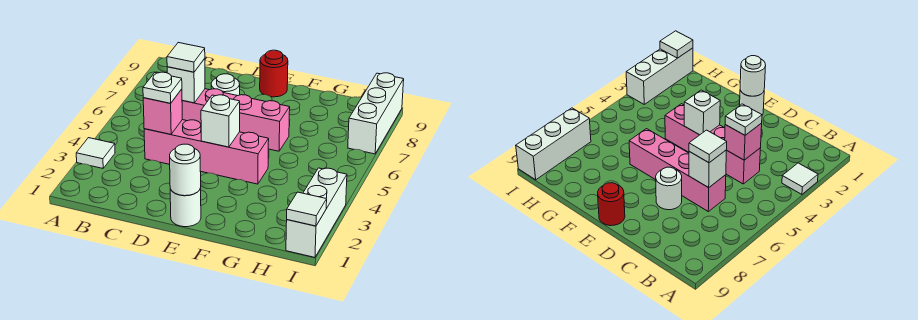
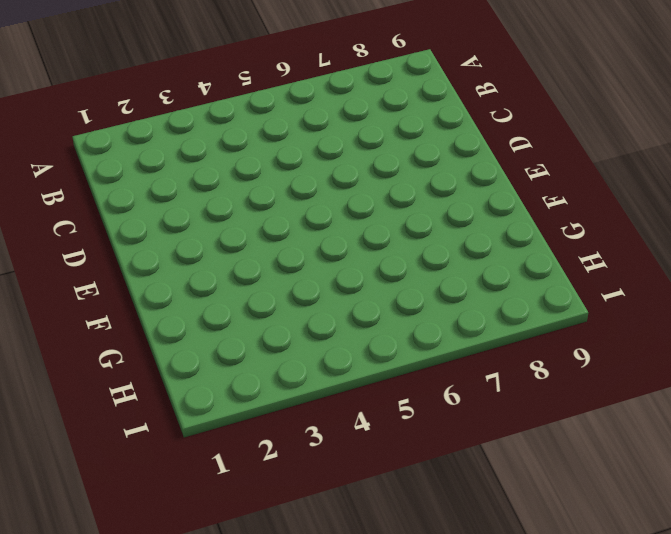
none -> white 1x1 tile [76,138,115,168]
none -> pink 1x4 brick [144,120,269,184]
none -> pink 1x4 brick [182,89,290,151]

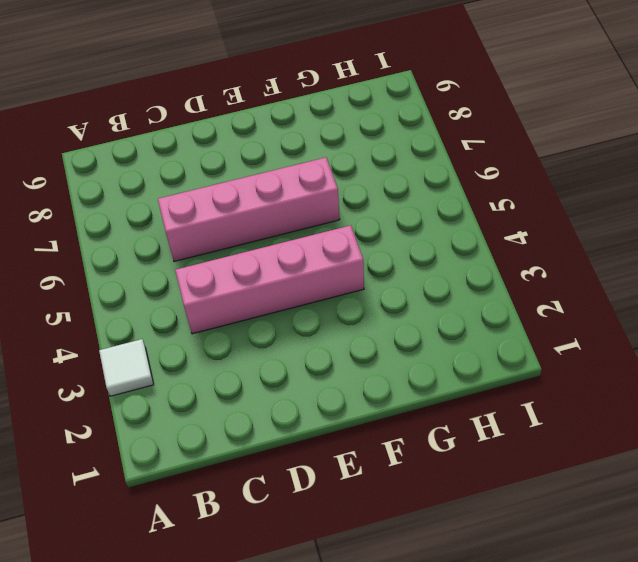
none -> white 1x1 round brick [211,74,240,96]
none -> white 1x1 round brick [170,188,201,227]
none -> red 1x1 round brick [260,50,288,97]

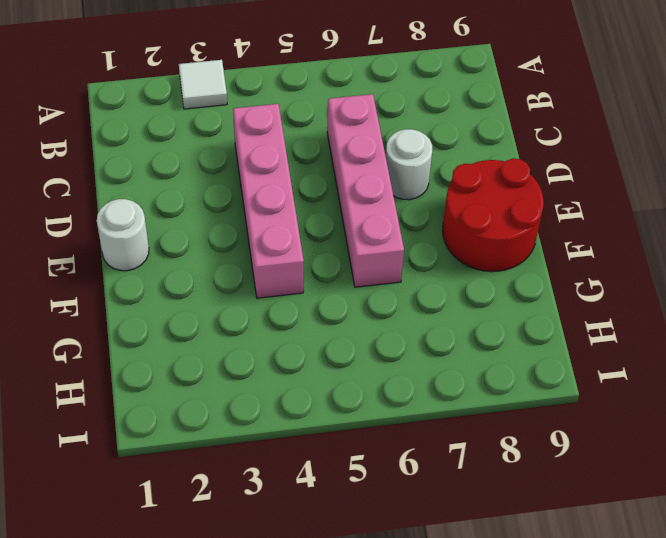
red 2x2 round brick [443,159,544,272] -> red 1x1 round brick [260,50,288,97]
none -> white 1x3 brick [286,168,347,257]
none -> white 1x3 brick [348,73,404,154]
none -> pink 1x1 brick [143,89,182,134]

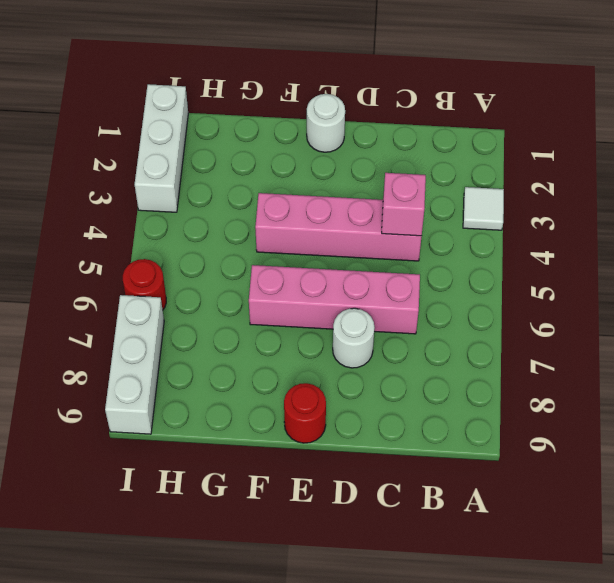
red 1x1 round brick [123,259,166,310] -> none
none -> white 1x1 brick [167,59,205,103]
none -> white 1x1 round brick [170,144,201,196]
none -> white 1x1 brick [201,95,240,147]

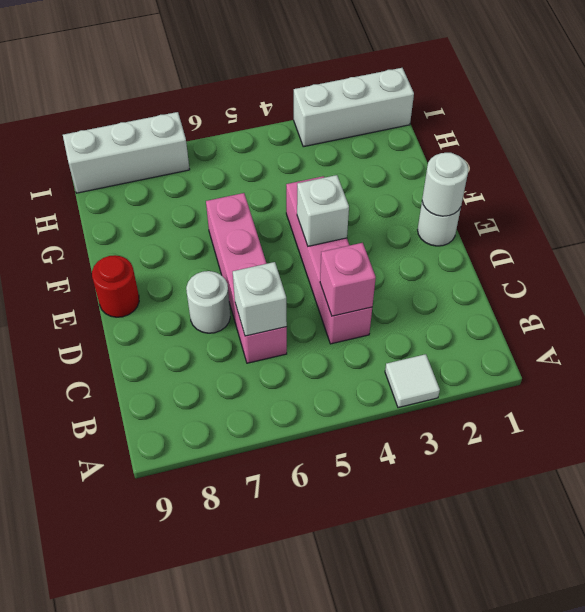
none -> white 1x1 tile [287,192,327,226]
none -> white 1x1 plate [143,72,182,103]
none -> white 1x1 tile [167,43,205,72]

